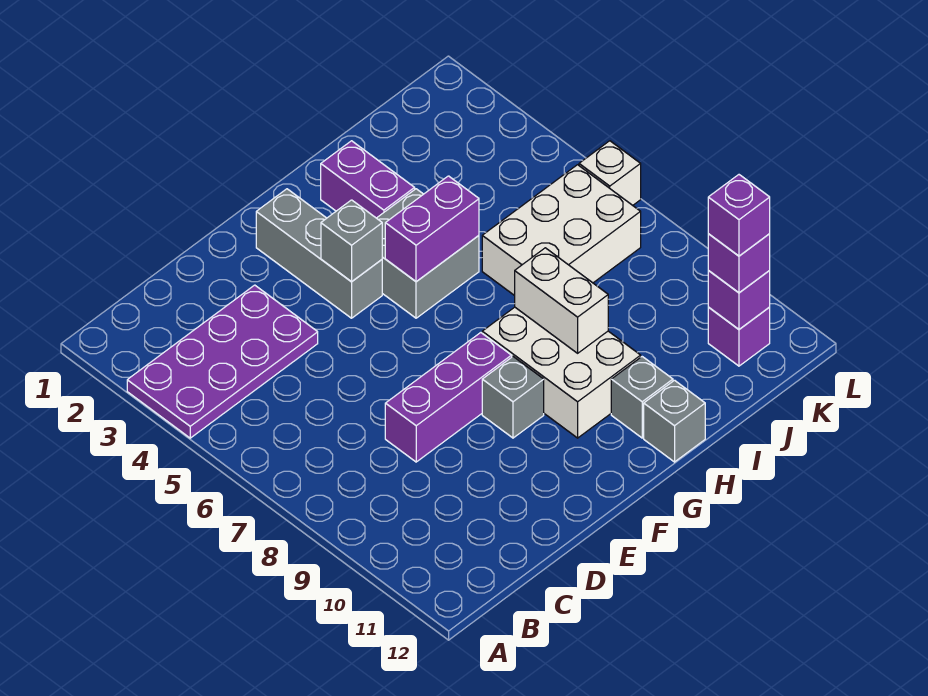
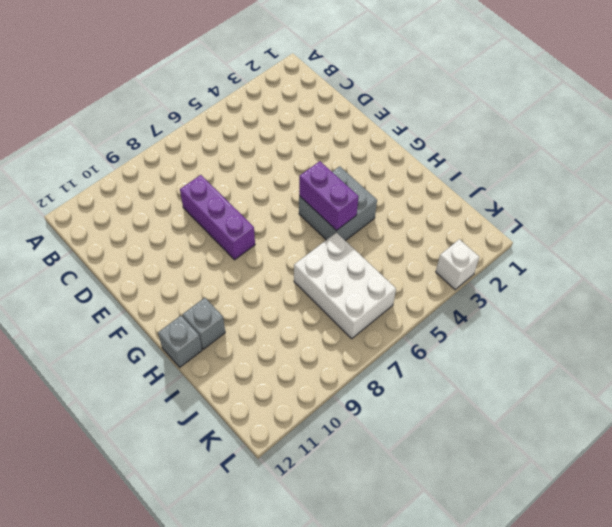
white 1x1 brick [436,239,479,290] -> white 1x1 brick moved to [579,141,641,205]
none -> purple 2x4 plate [127,285,318,438]
none -> grey 1x3 brick [256,189,382,318]
none -> grey 1x1 brick [482,357,544,438]

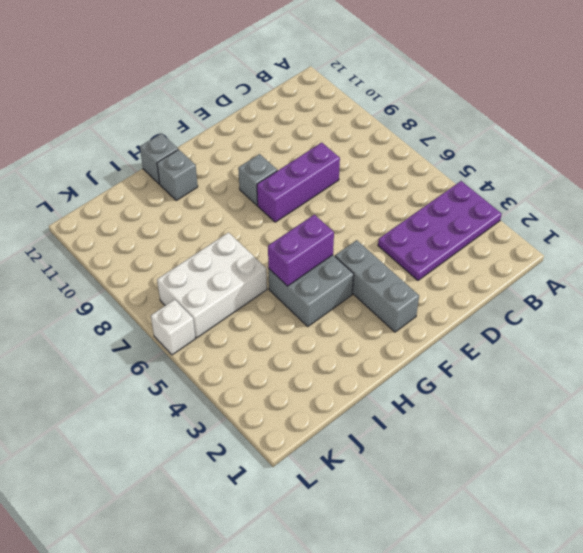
none -> white 2x3 brick [482,307,641,438]
none -> purple 1x2 brick [321,141,415,218]
none -> purple 1x1 brick [708,307,770,366]

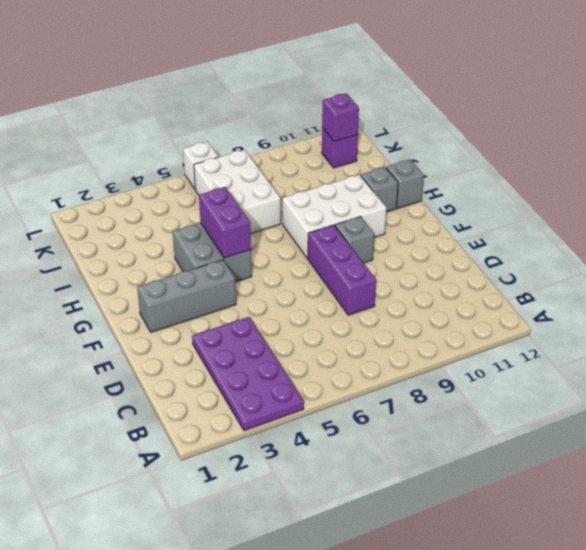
none -> purple 1x2 brick [321,141,415,218]
none -> grey 1x1 brick [321,200,382,281]
none -> white 1x2 brick [515,248,608,353]

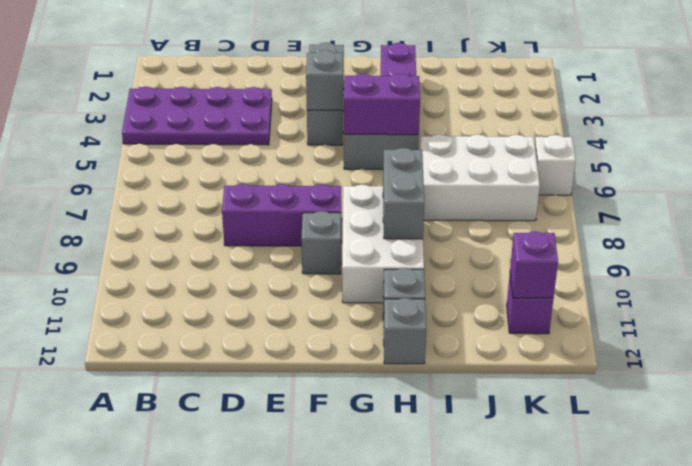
grey 1x2 brick [383,148,424,239] -> white 1x2 brick [515,248,608,353]
none -> purple 1x1 brick [708,234,770,293]
none -> purple 1x1 brick [708,175,770,256]

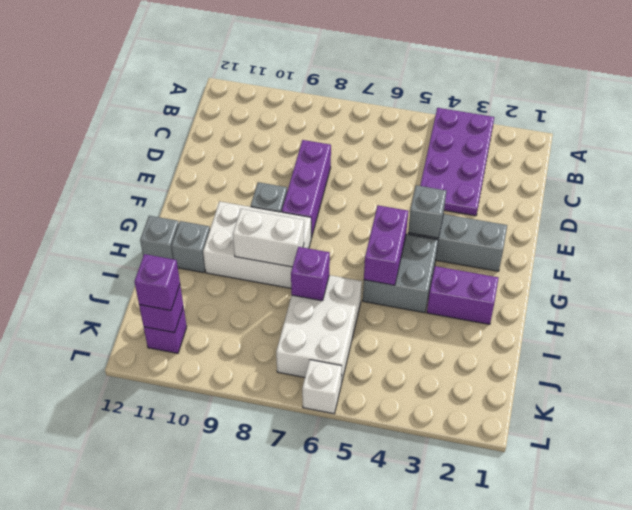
purple 1x1 brick [291,247,330,301] -> purple 1x1 brick moved to [708,175,770,256]

